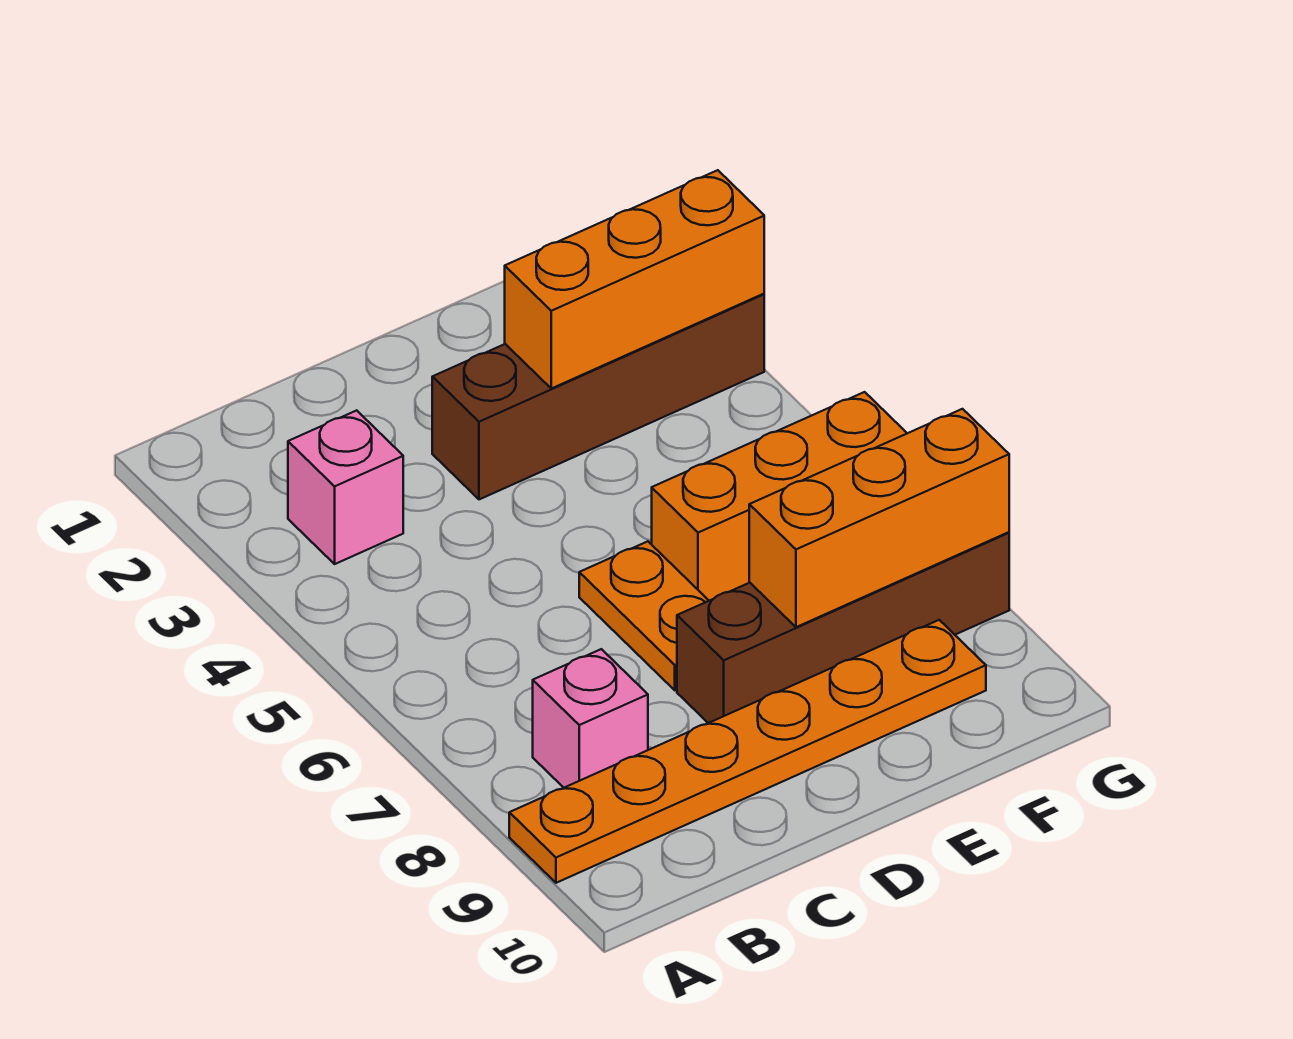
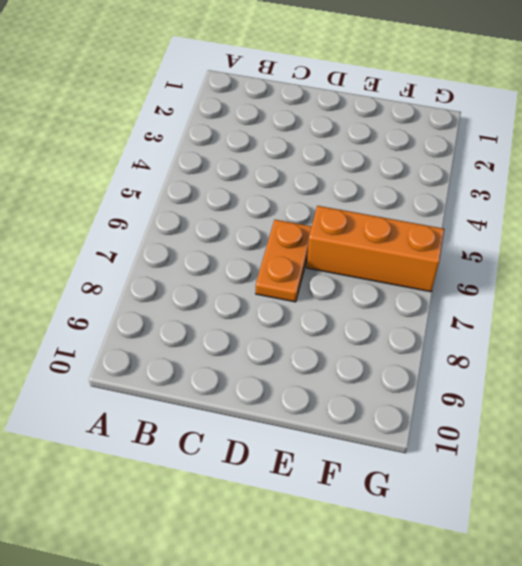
none -> orange 1x6 plate [509,620,986,883]
none -> pink 1x1 brick [288,410,403,564]

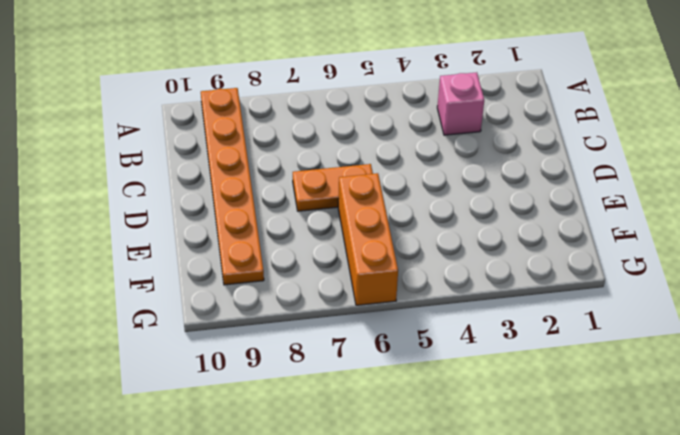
none -> pink 1x1 brick [533,649,648,788]
none -> brown 1x4 brick [432,294,764,499]

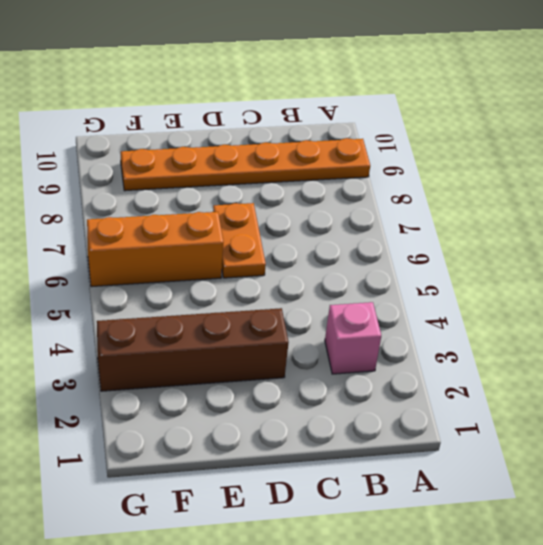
none -> pink 1x1 brick [533,649,648,788]
none -> brown 1x4 brick [677,532,1009,723]

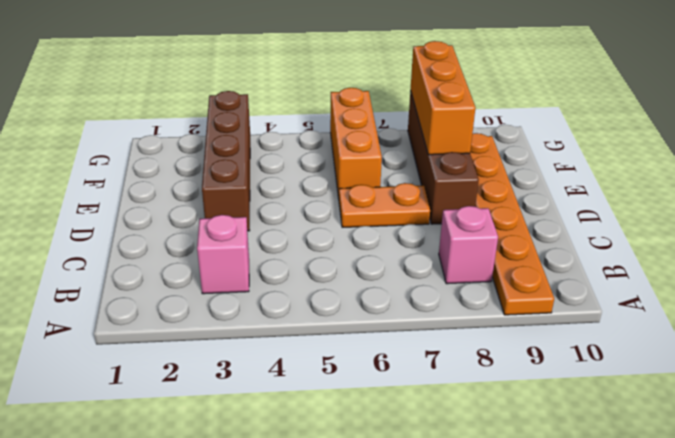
none -> orange 1x3 brick [505,170,764,389]

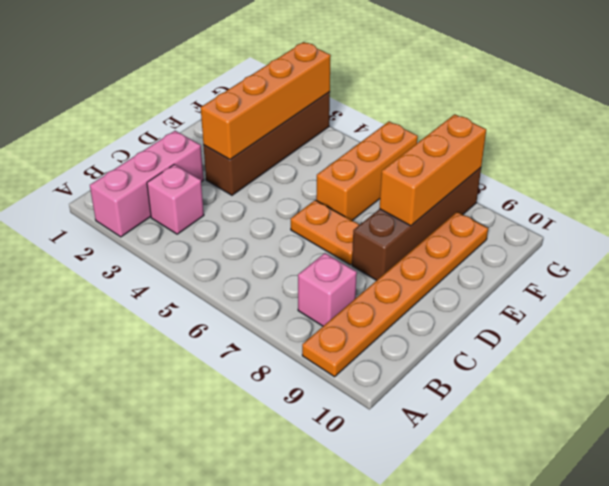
pink 1x3 brick [90,131,204,237] -> none
orange 1x4 brick [201,42,331,160] -> orange 1x3 brick [505,170,764,389]

